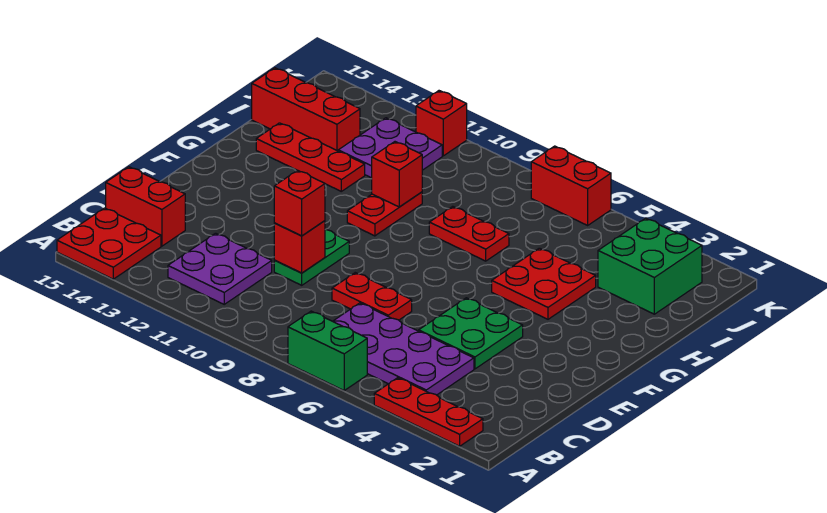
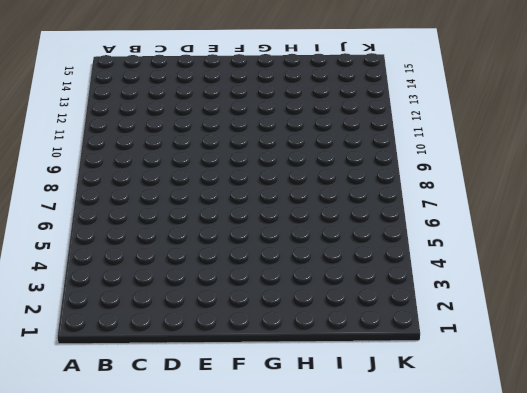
none -> red 1x3 plate [374,378,483,446]
none -> green 1x2 brick [288,311,367,390]
none -> red 2x2 plate [57,208,161,279]

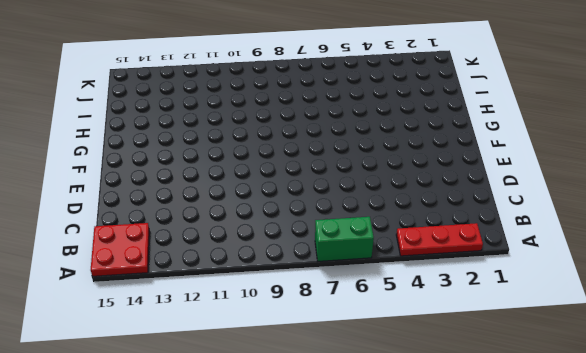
none -> purple 2x4 plate [333,303,474,395]
none -> purple 2x2 plate [168,233,272,304]
none -> red 1x2 brick [106,167,185,246]

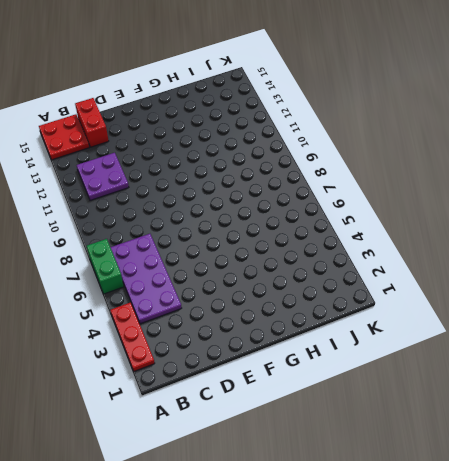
none -> green 2x2 plate [419,298,523,369]
none -> red 1x2 plate [332,273,412,320]
none -> green 1x2 plate [274,230,349,285]

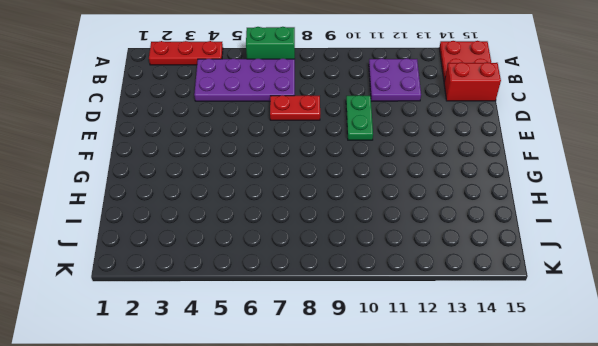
none -> green 2x2 plate [419,298,523,369]
none -> red 2x2 plate [492,248,596,319]
none -> red 1x2 plate [347,192,422,236]

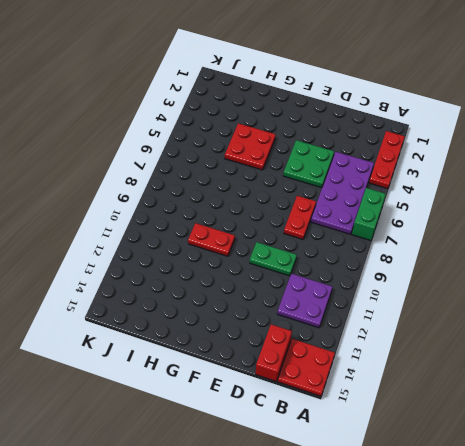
none -> red 1x2 plate [429,206,509,261]
none -> red 1x3 plate [256,123,365,191]
none -> green 2x2 brick [598,218,702,314]

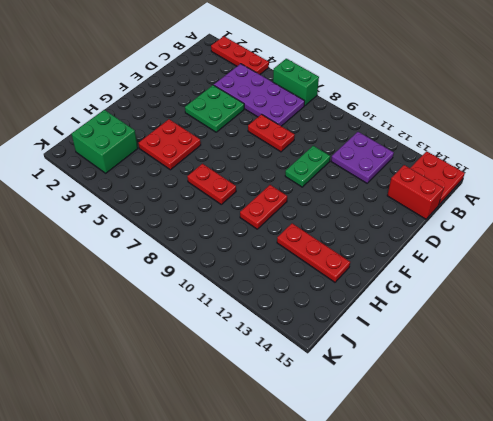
none -> purple 2x2 plate [338,118,442,178]
none -> red 1x3 brick [252,68,360,151]
none -> red 1x2 brick [531,146,611,225]

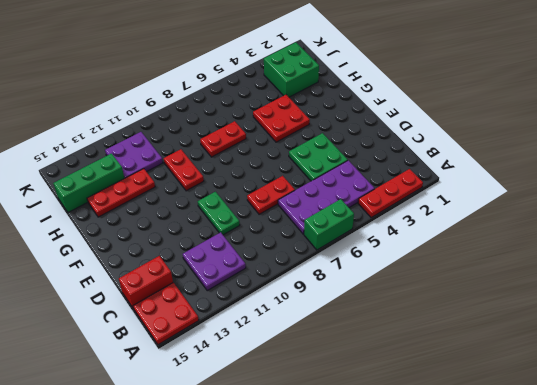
green 1x3 brick [53,154,124,213] -> red 1x3 brick [252,68,360,151]
none -> red 1x2 brick [531,146,611,225]
none -> red 1x1 brick [416,91,467,156]
none -> red 1x1 brick [274,221,325,273]

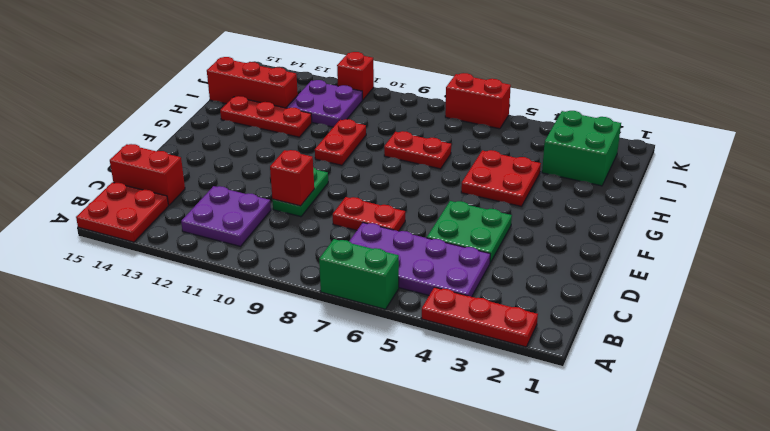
none -> red 1x1 brick [372,142,422,207]
none -> red 1x1 brick [274,170,325,236]

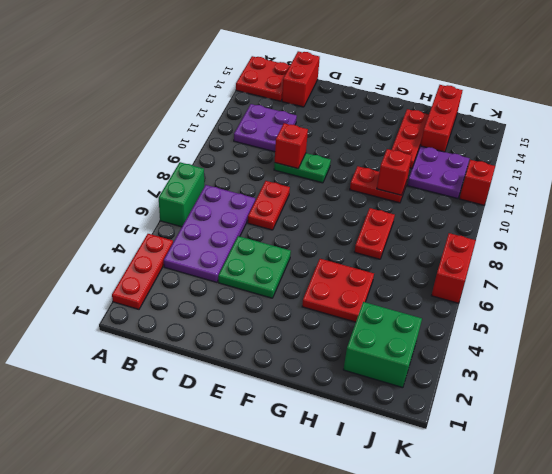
none -> red 1x1 brick [274,170,325,236]

